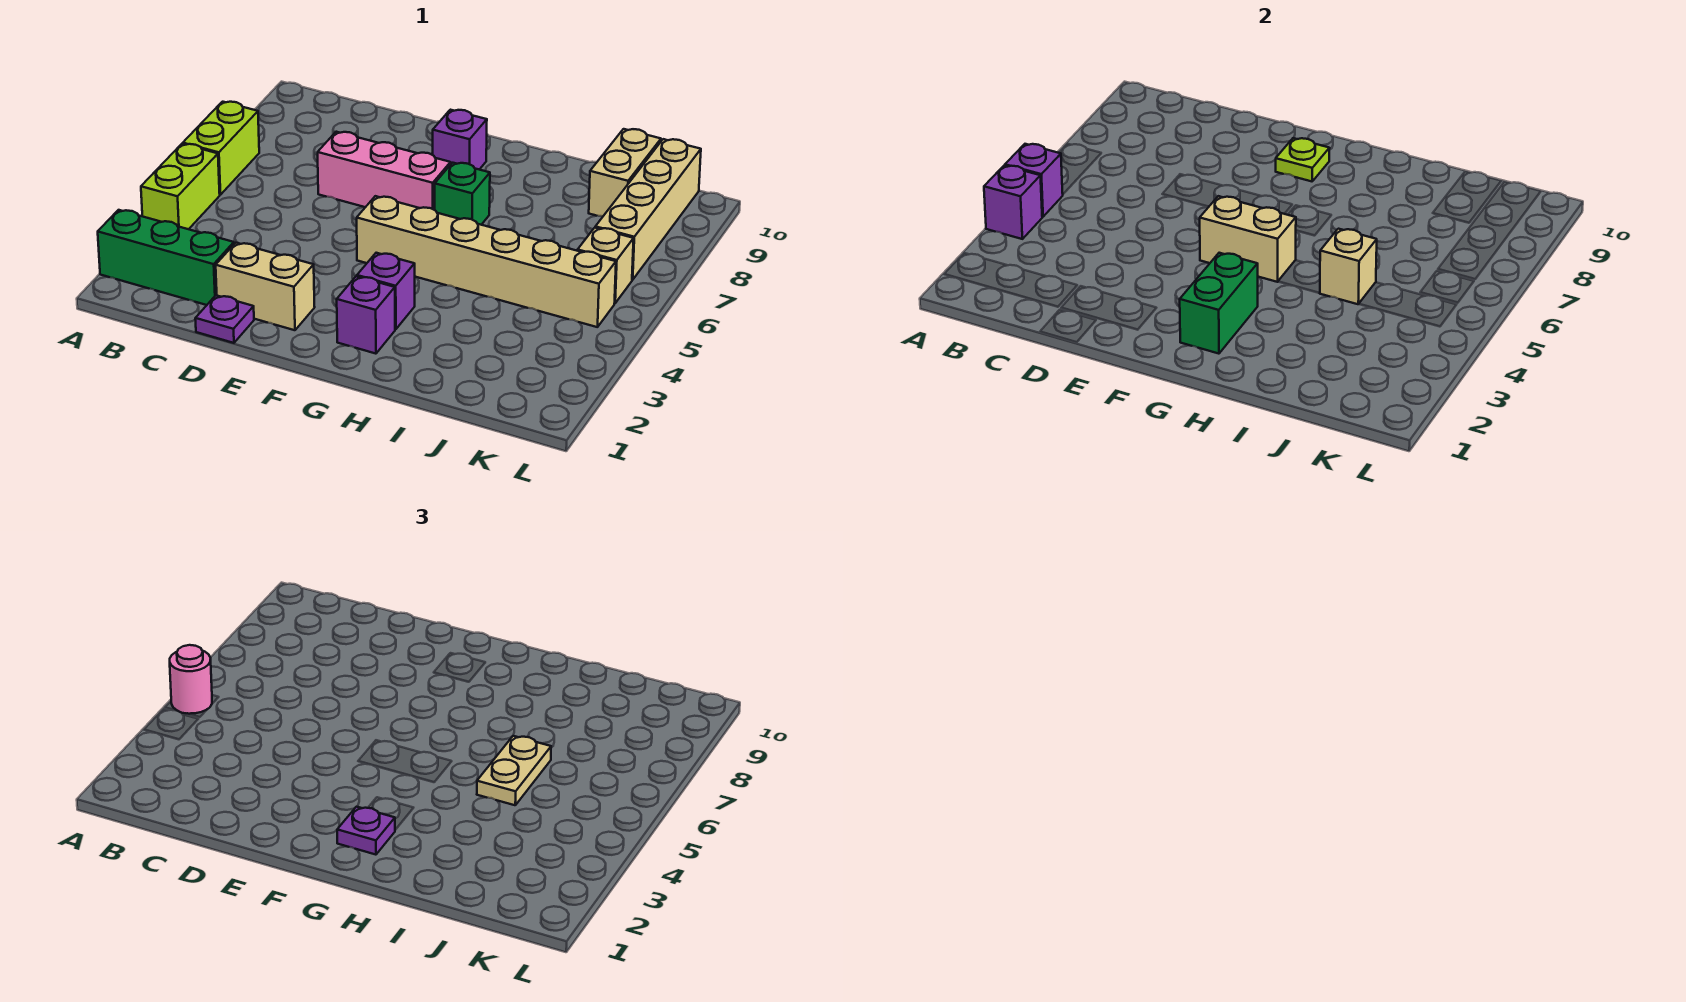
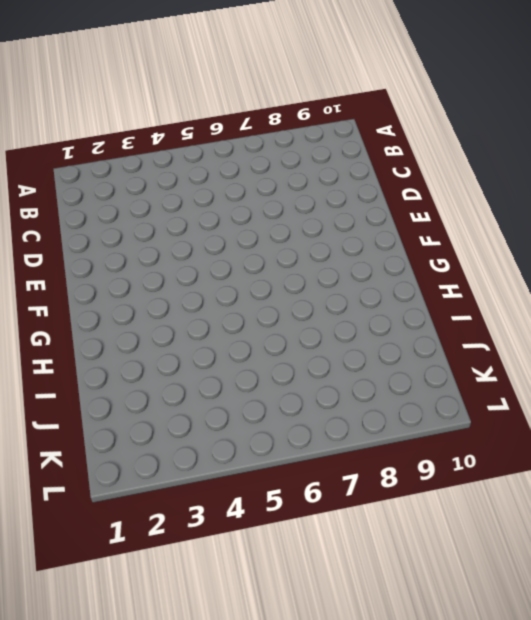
none -> green 1x3 brick [98,210,234,305]
none -> lime 1x2 brick [141,144,220,229]
none -> lime 1x2 brick [183,102,259,195]

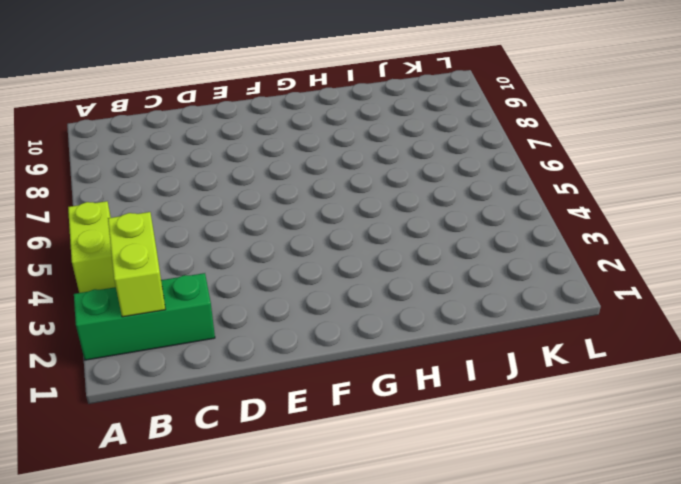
lime 1x2 brick [108,212,165,317] -> lime 1x2 brick moved to [183,102,259,195]
none -> purple 1x1 plate [195,295,254,343]
none -> tan 1x2 brick [216,243,315,330]
none -> pink 1x3 brick [318,132,451,210]

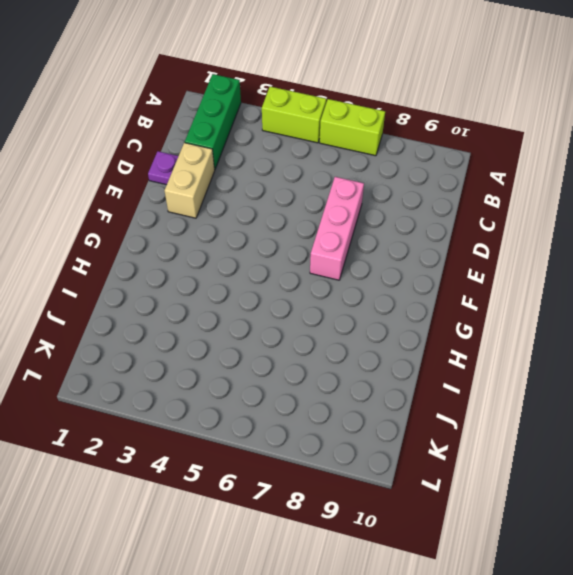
none -> tan 1x6 brick [357,196,616,327]
none -> purple 1x1 brick [433,110,487,170]
none -> purple 1x1 brick [337,276,395,354]

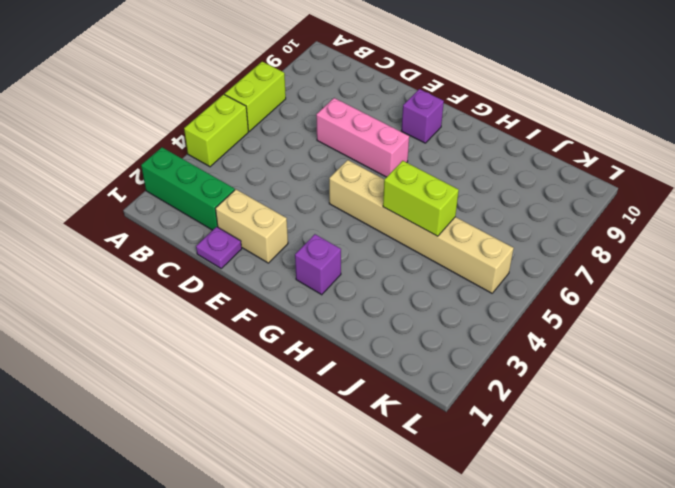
lime 1x2 brick [383,161,459,236] -> tan 1x1 brick [1320,229,1377,304]
none -> purple 1x1 brick [357,253,415,329]
none -> green 1x1 brick [435,163,490,225]
none -> tan 1x2 brick [589,129,661,216]

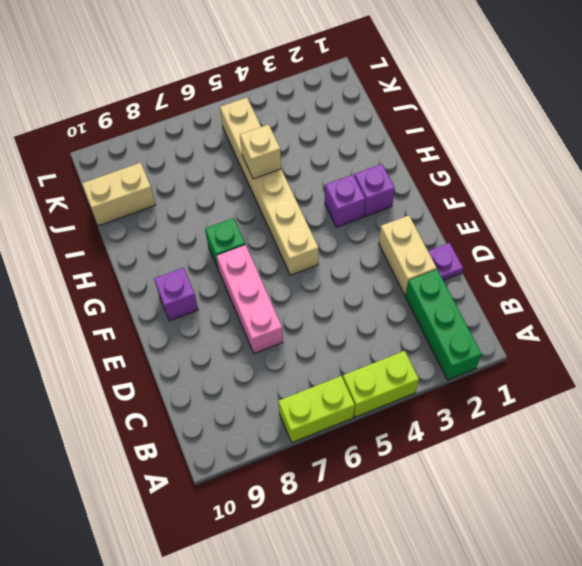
none -> tan 1x1 brick [578,228,634,303]
none -> tan 1x4 brick [595,139,701,280]
none -> purple 1x1 brick [984,165,1042,239]

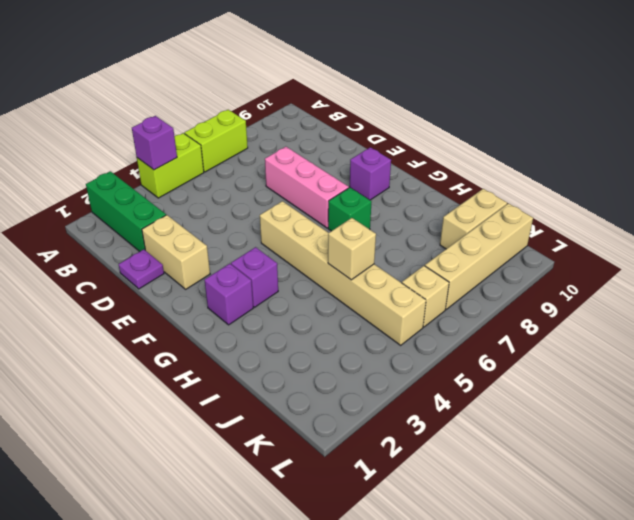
none -> purple 1x1 brick [1005,144,1063,217]
none -> tan 1x2 brick [1200,196,1296,282]
none -> lime 1x1 plate [1276,138,1330,181]

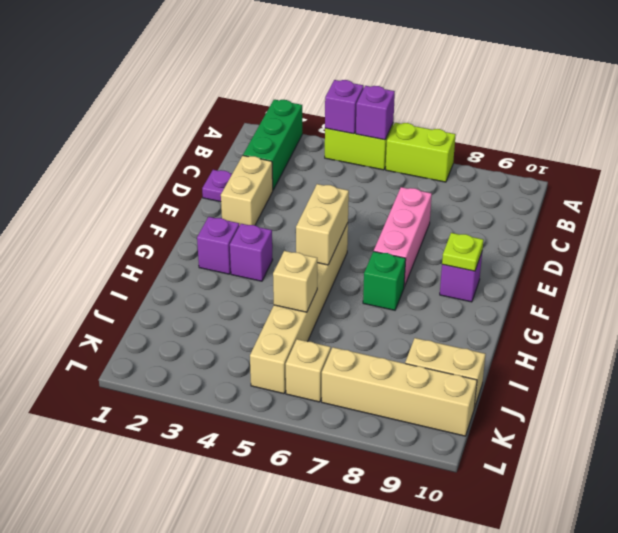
none -> green 1x2 brick [1180,253,1258,354]
none -> pink 1x1 round brick [170,645,212,714]
none -> purple 1x1 plate [337,807,395,855]

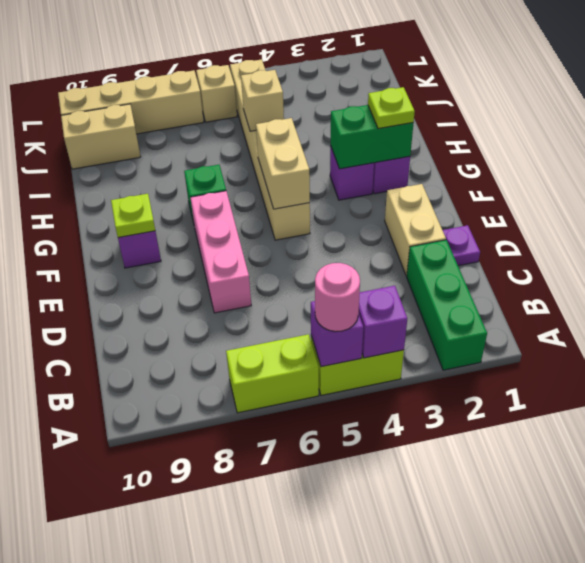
lime 1x1 plate [368,87,415,129] -> purple 1x1 plate [337,807,395,855]
none -> tan 1x2 plate [477,736,551,805]

